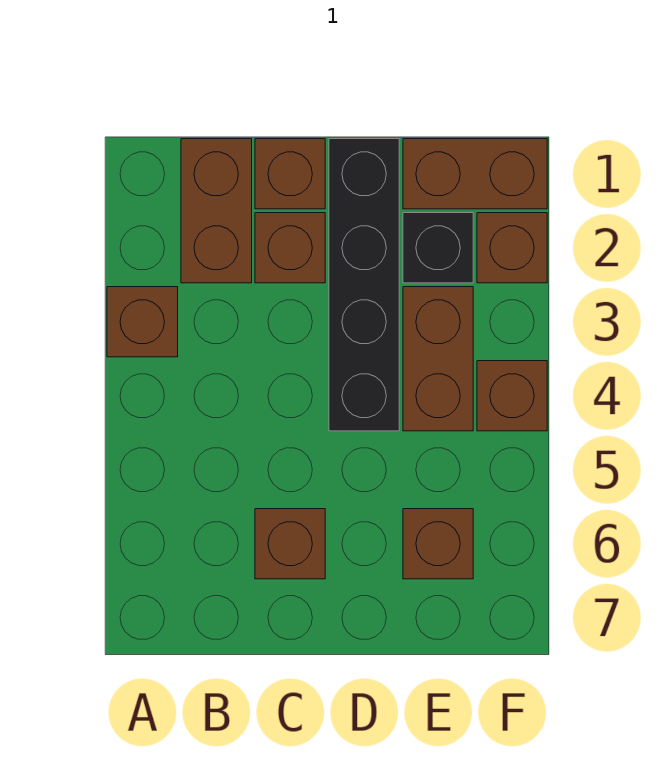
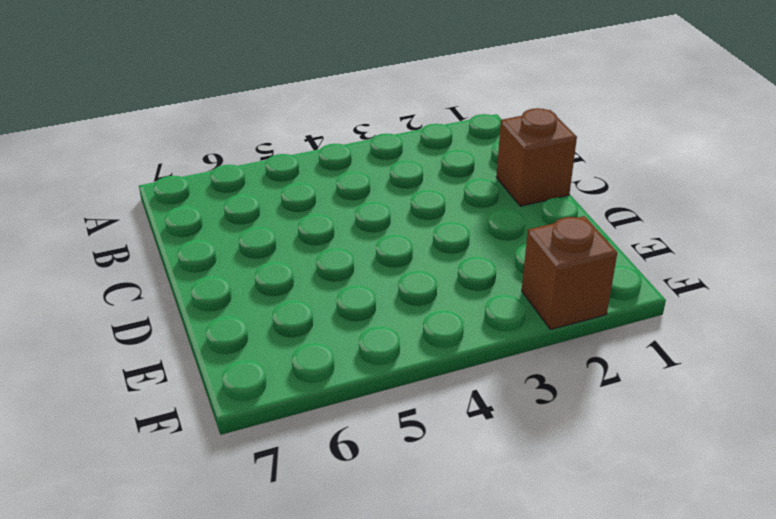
none -> brown 1x1 brick [107,287,178,357]
none -> brown 1x2 brick [181,139,252,283]
none -> brown 1x1 brick [255,213,325,283]

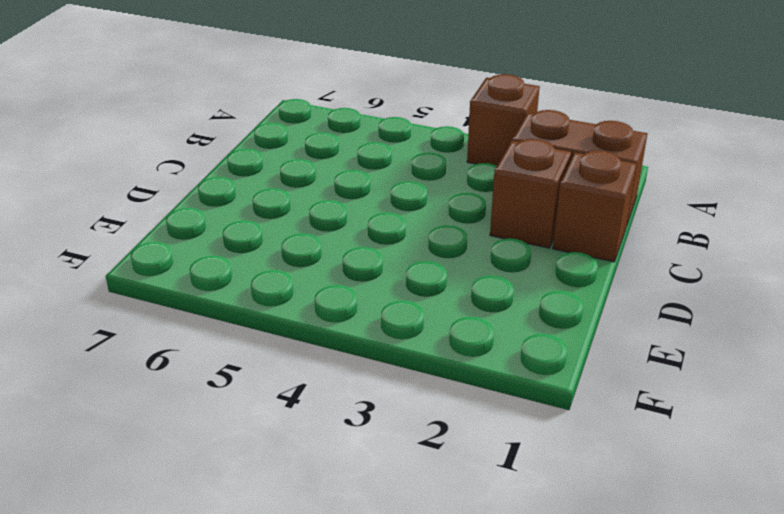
none -> brown 1x1 brick [255,509,325,579]
none -> black 1x4 brick [329,139,399,431]
none -> brown 1x2 brick [403,139,547,209]

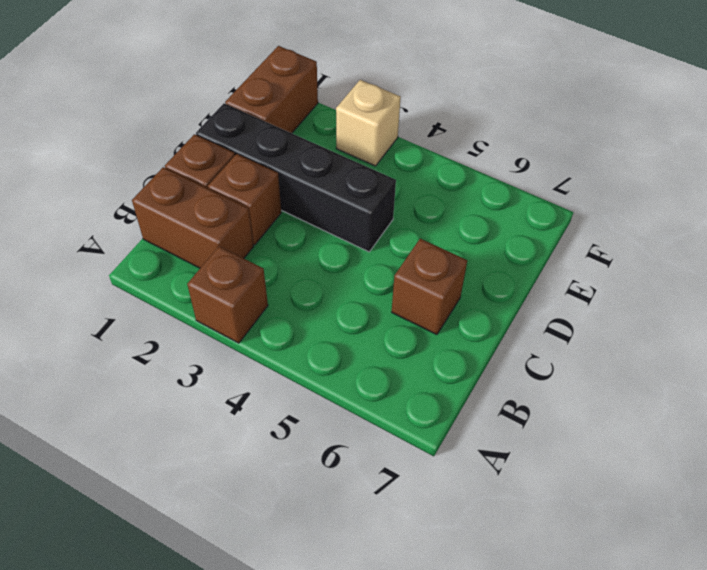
tan 1x1 brick [336,80,401,166] -> none
none -> black 1x1 brick [403,213,473,283]
none -> brown 1x2 brick [403,287,473,431]
none -> brown 1x1 brick [403,509,473,579]

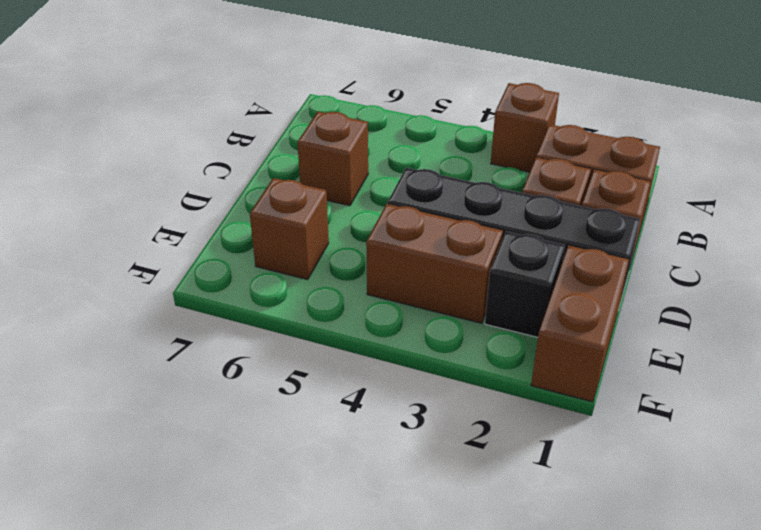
none -> brown 1x1 brick [477,213,547,283]
none -> brown 1x1 brick [477,361,547,431]

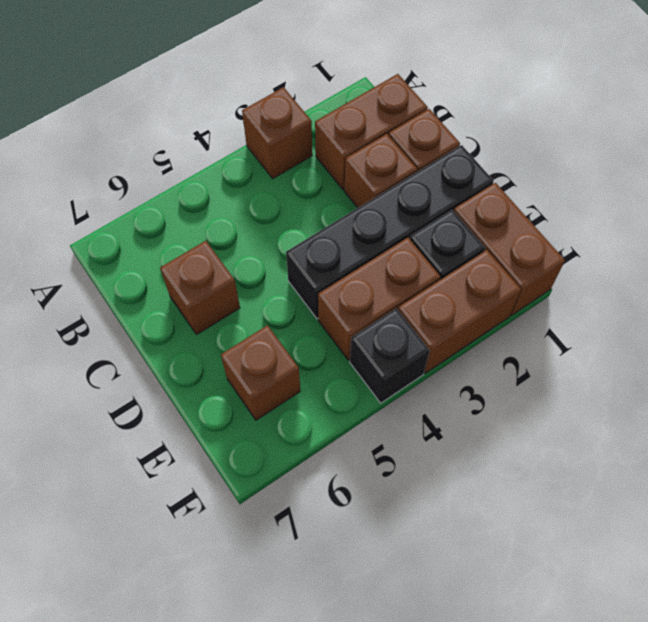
brown 1x2 brick [398,250,521,373] -> brown 1x1 brick [477,213,547,283]
black 1x1 brick [350,308,430,403] -> brown 1x1 brick [477,361,547,431]

